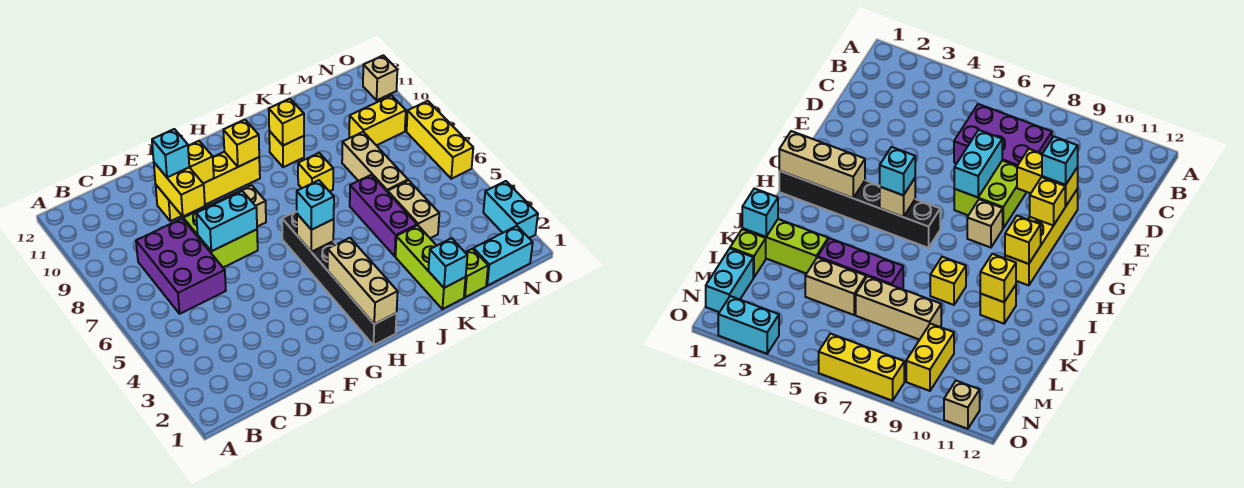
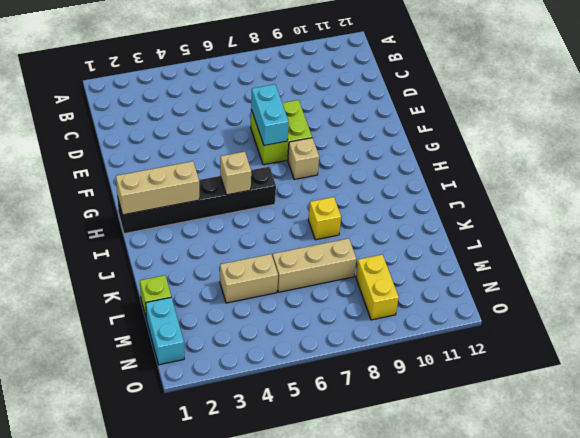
none -> purple 2x3 brick [136,219,226,314]
none -> yellow 1x4 brick [156,152,260,221]
none -> yellow 1x1 brick [269,131,304,167]

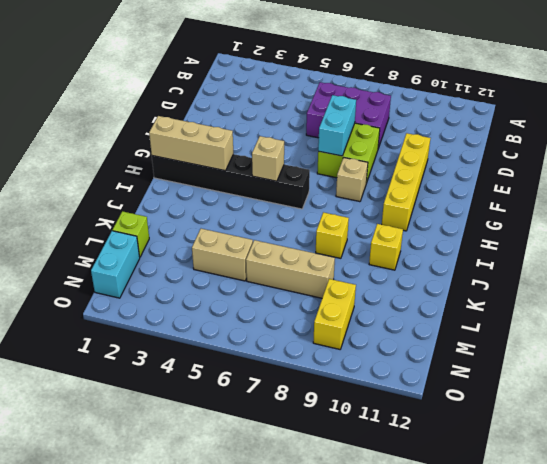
none -> lime 1x3 brick [395,225,466,309]
none -> purple 1x3 brick [350,175,417,256]
none -> cyan 1x2 brick [483,181,538,238]

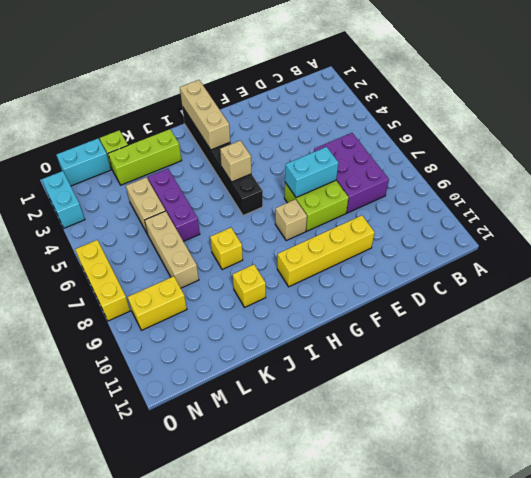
lime 1x3 brick [108,129,182,185] -> lime 1x3 brick turned to [395,225,466,309]
none -> tan 1x1 brick [363,55,397,100]
none -> yellow 1x2 brick [154,163,205,216]
none -> yellow 1x1 brick [188,141,214,183]

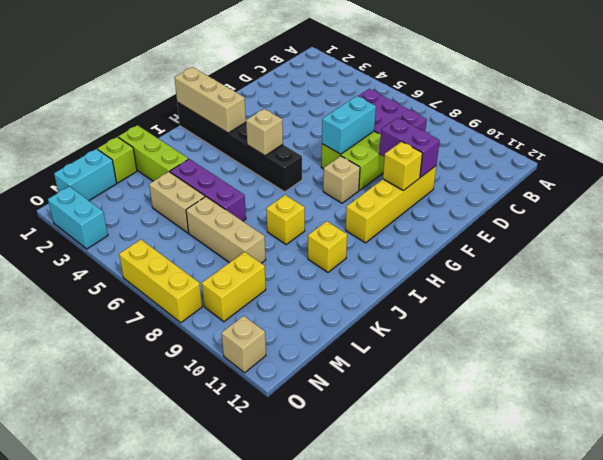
purple 1x2 brick [379,118,440,177] -> yellow 1x2 brick [154,163,205,216]
none -> yellow 1x1 brick [223,120,259,167]
none -> yellow 1x1 brick [269,99,304,145]
none -> cyan 1x1 brick [428,238,467,288]

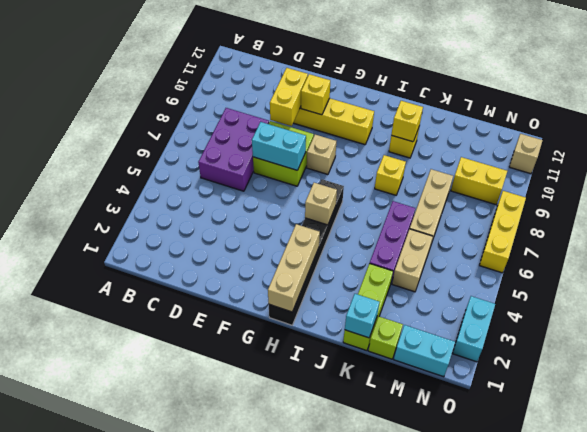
none -> yellow 1x1 brick [223,120,259,167]
none -> cyan 1x1 brick [152,129,189,177]
none -> cyan 1x1 brick [297,180,334,230]

